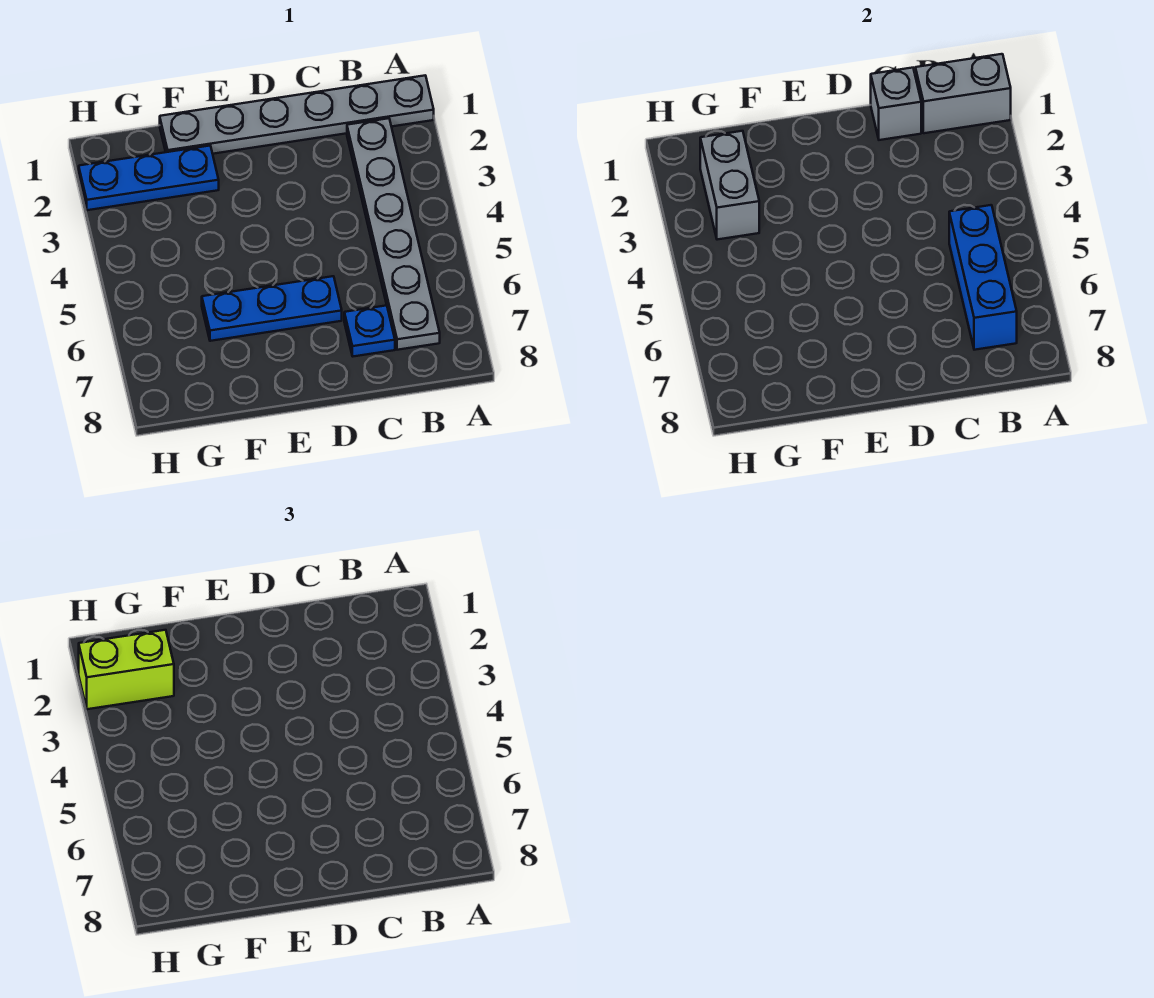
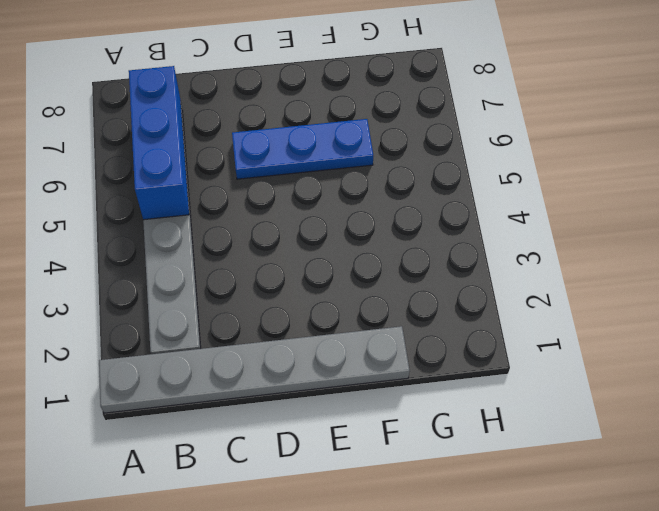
none -> blue 1x1 plate [344,305,395,356]
none -> blue 1x3 plate [79,146,219,210]

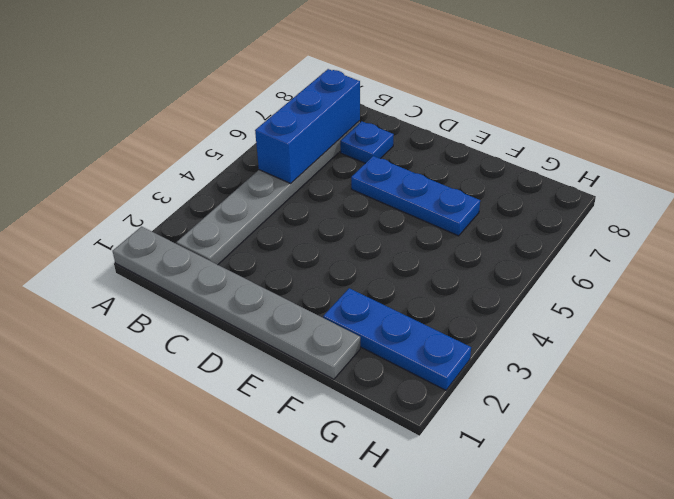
none -> grey 1x2 brick [915,54,1011,133]
none -> grey 1x1 brick [871,68,921,140]

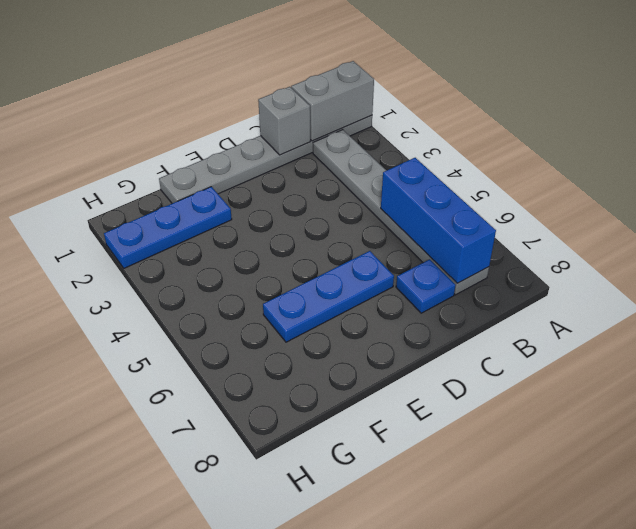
none -> grey 1x2 brick [700,131,759,240]
none -> lime 1x2 brick [79,630,174,709]

